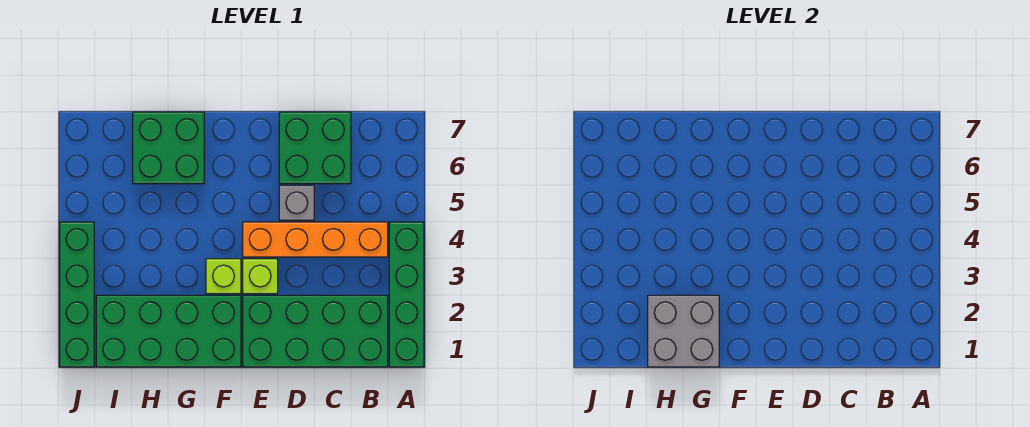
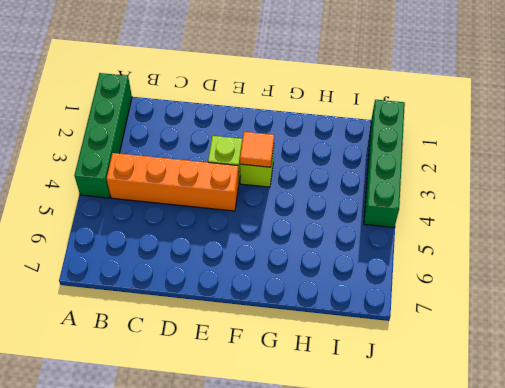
orange 1x1 tile [240,132,274,167] -> none
none -> green 2x4 brick [243,295,388,367]
none -> green 2x2 brick [279,112,351,184]

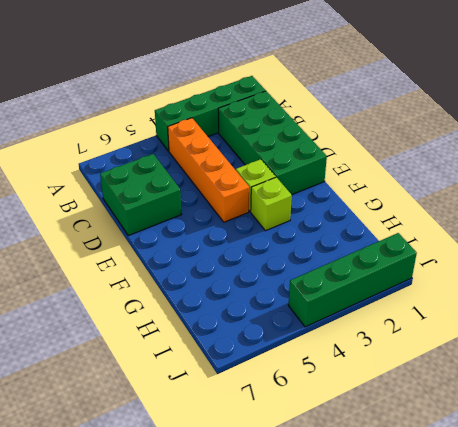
none -> grey 1x1 brick [279,185,314,220]
none -> green 2x4 brick [96,295,241,367]

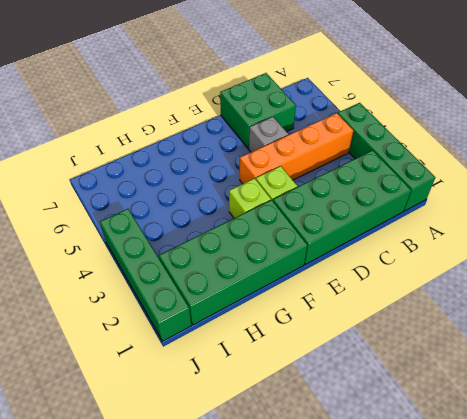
none -> green 2x2 brick [133,112,204,184]
none -> grey 2x2 brick [648,295,719,367]

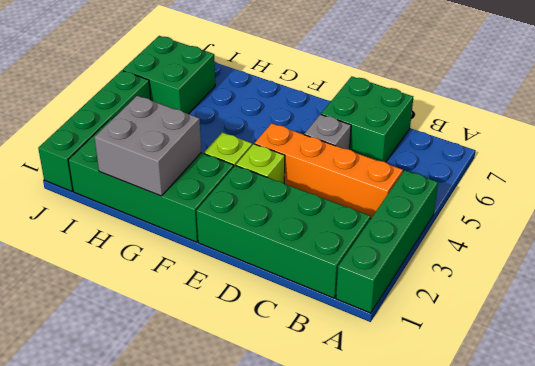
green 2x2 brick [123,36,215,114] -> green 2x2 brick moved to [133,112,204,184]

